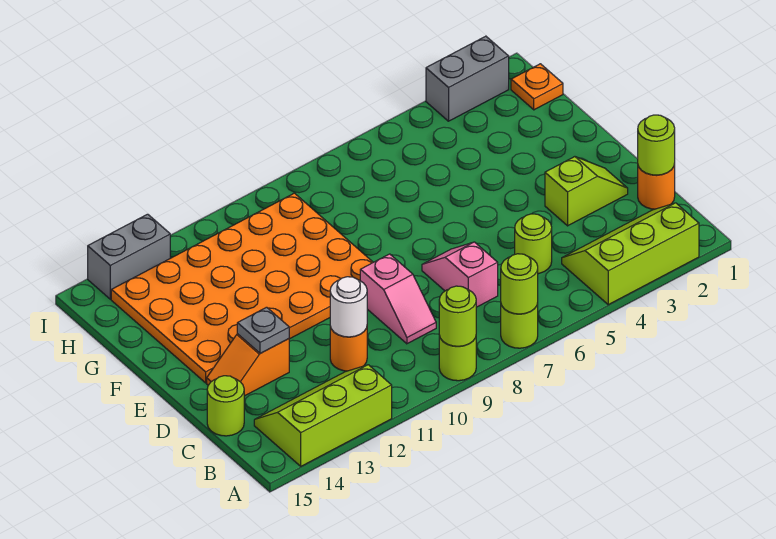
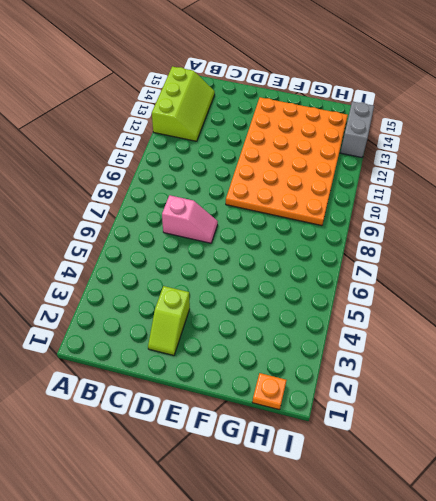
none -> lime 2x3 slope [562,203,699,305]
none -> lime 1x1 round brick [501,303,538,348]
none -> lime 1x1 round brick [439,336,476,381]

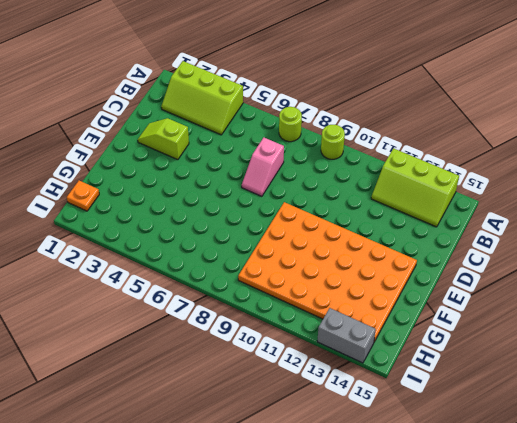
none -> orange 1x1 round brick [638,164,675,209]
none -> lime 1x1 round brick [515,214,552,274]
none -> pink 1x2 slope [360,254,436,344]

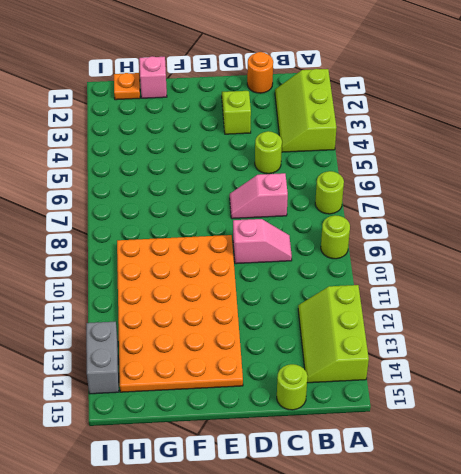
pink 1x1 brick [139,56,167,98] -> none
none -> orange 1x1 round brick [330,327,367,371]
none -> orange 1x2 slope [207,334,289,396]
none -> grey 1x2 brick [426,36,509,121]

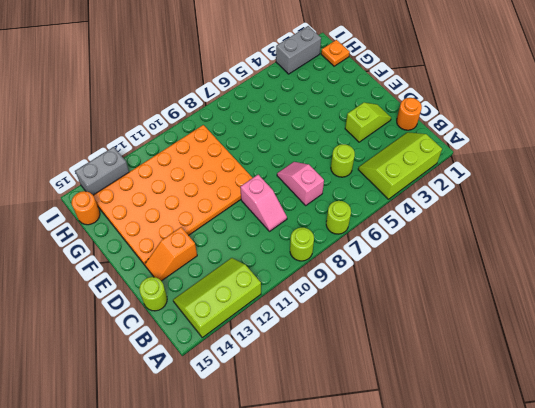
orange 1x1 round brick [72,191,100,225] -> orange 1x1 round brick moved to [330,327,367,371]
none -> lime 1x1 round brick [501,254,538,314]
none -> lime 1x1 round brick [439,286,476,346]
none -> lime 1x1 round brick [638,115,675,175]

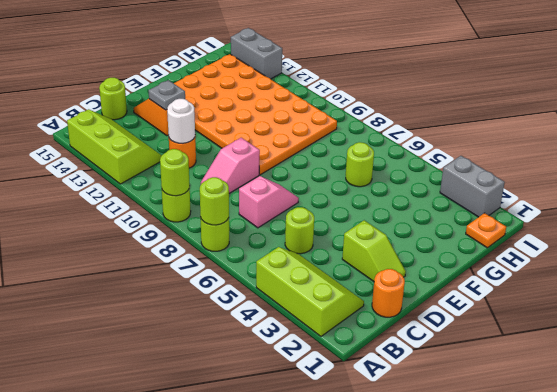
lime 1x1 round brick [346,142,374,187] -> lime 1x1 round brick moved to [638,115,675,175]

